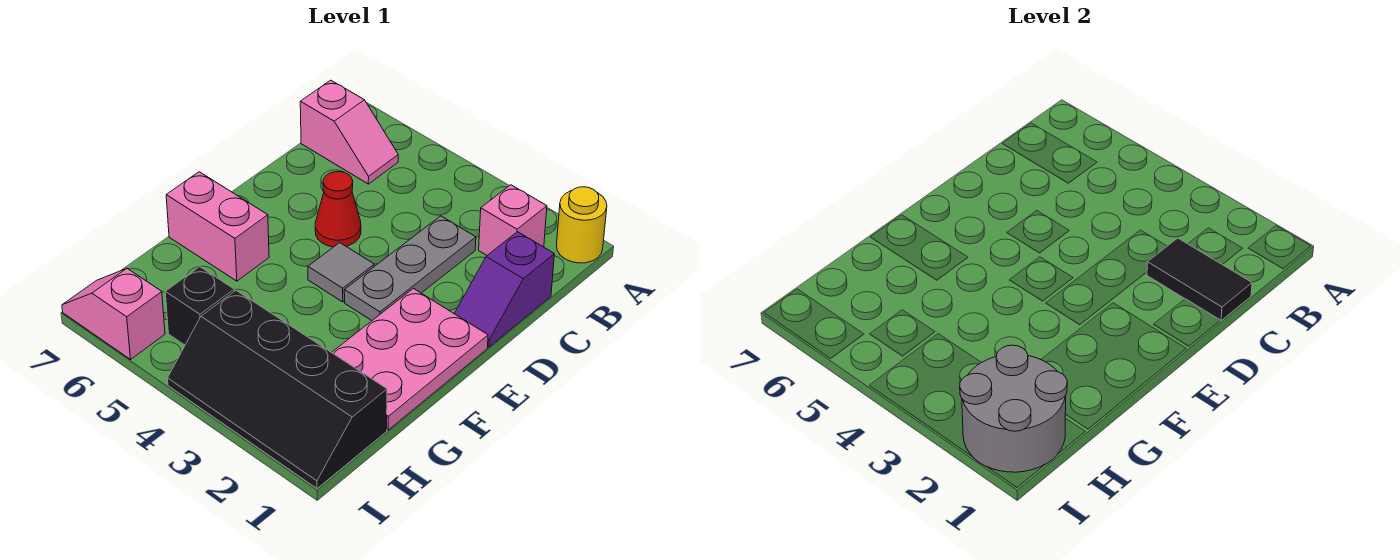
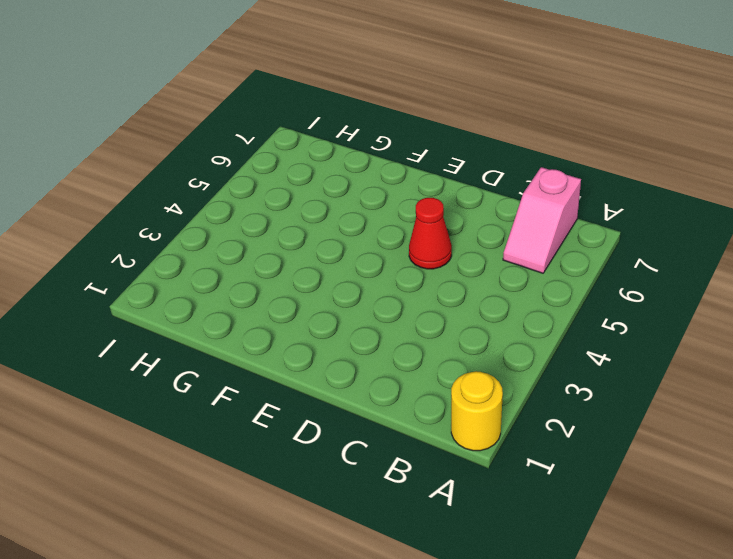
none -> pink 1x1 brick [479,185,547,255]
none -> purple 1x2 slope [454,232,554,347]
none -> grey 1x3 plate [344,216,476,321]

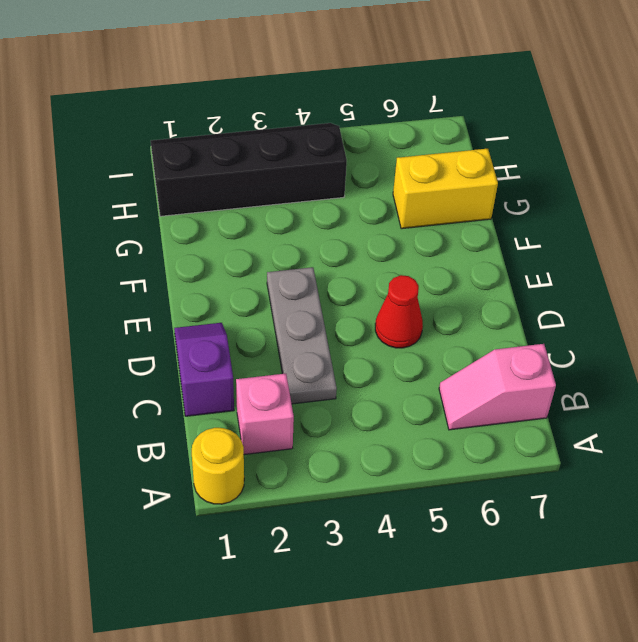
yellow 1x2 brick [393,149,498,229] -> none
none -> pink 2x3 plate [332,289,488,430]
none -> grey 1x1 tile [308,243,374,302]
none -> pink 1x2 brick [166,172,269,281]

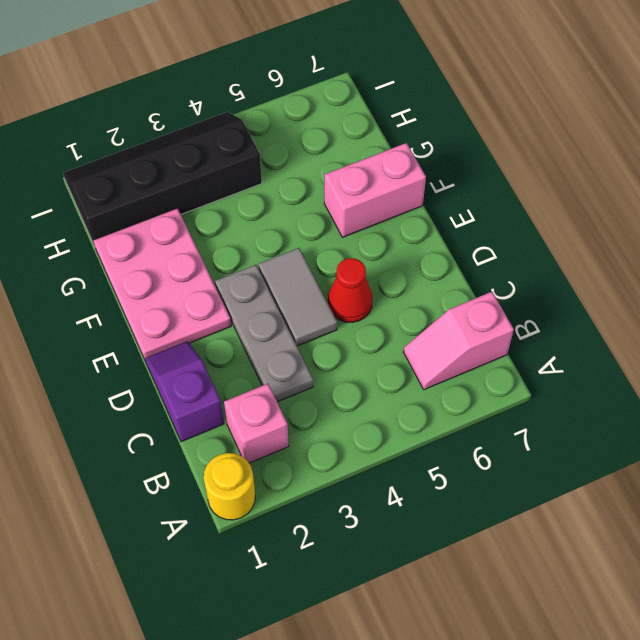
grey 1x2 tile [258,248,337,346] -> grey 1x1 tile [308,243,374,302]
none -> black 1x1 brick [165,267,234,345]
none -> pink 1x2 slope [62,269,165,359]
none -> black 1x2 tile [1147,238,1252,321]

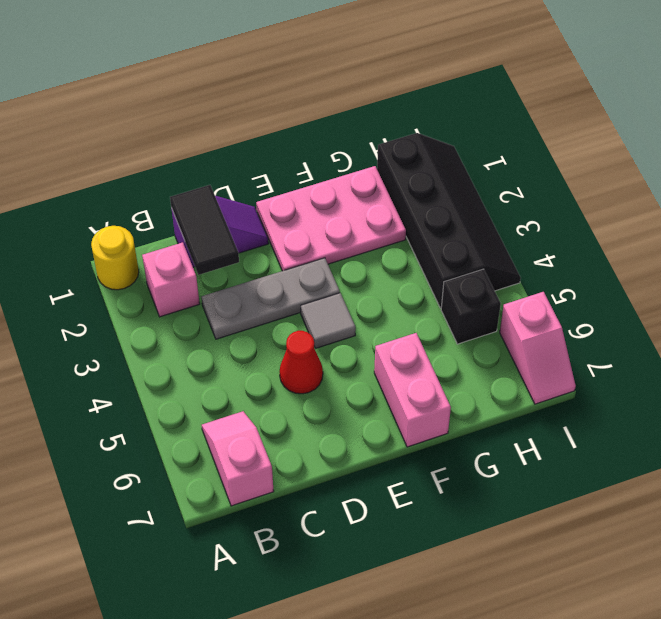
none -> grey 2x2 round brick [960,345,1067,472]

